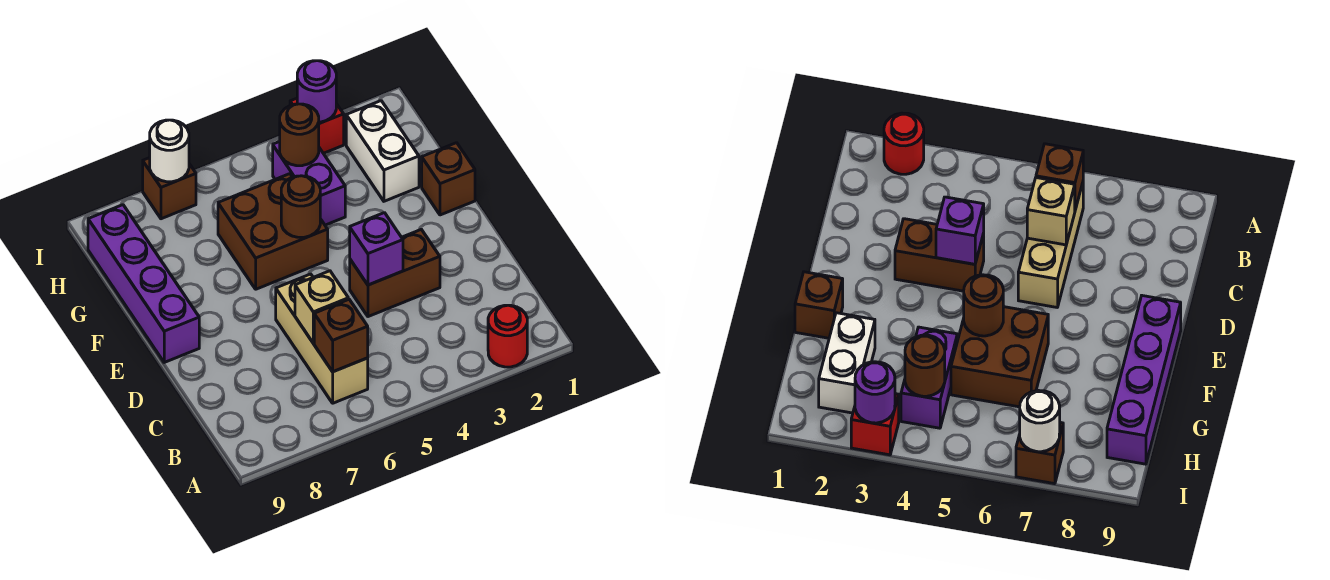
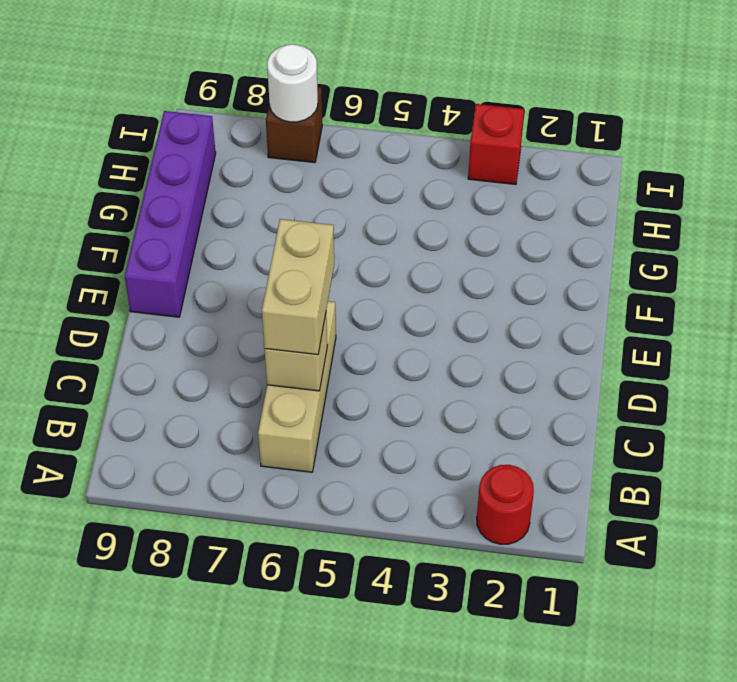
tan 1x2 brick [262,219,334,355] -> none
none -> brown 1x2 brick [350,229,440,317]
none -> brown 1x1 brick [422,143,475,215]
none -> brown 2x2 brick [218,174,328,289]

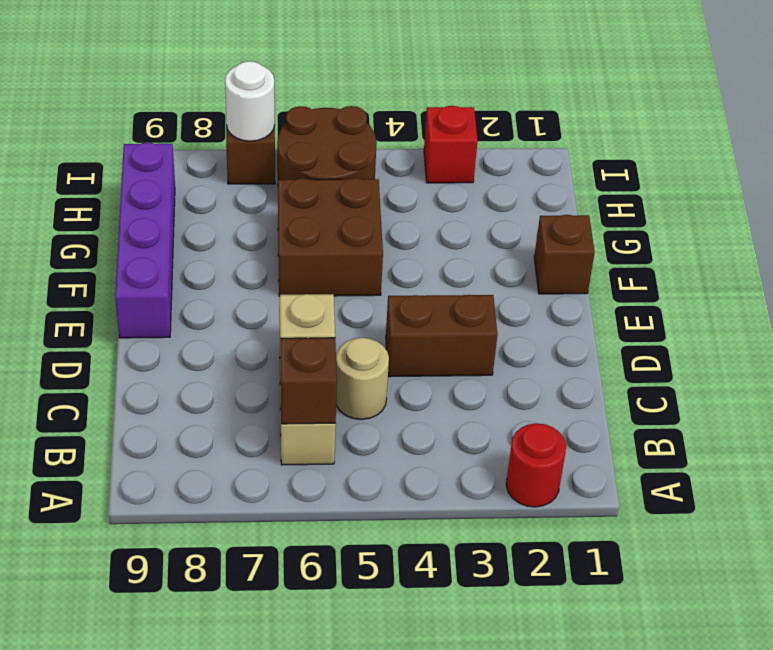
tan 1x1 round brick [336,338,389,420] -> none
brown 2x2 round brick [277,106,377,180] -> none
none -> white 1x2 brick [346,101,419,201]
none -> purple 1x2 brick [273,142,345,225]
none -> purple 1x1 brick [350,213,403,285]

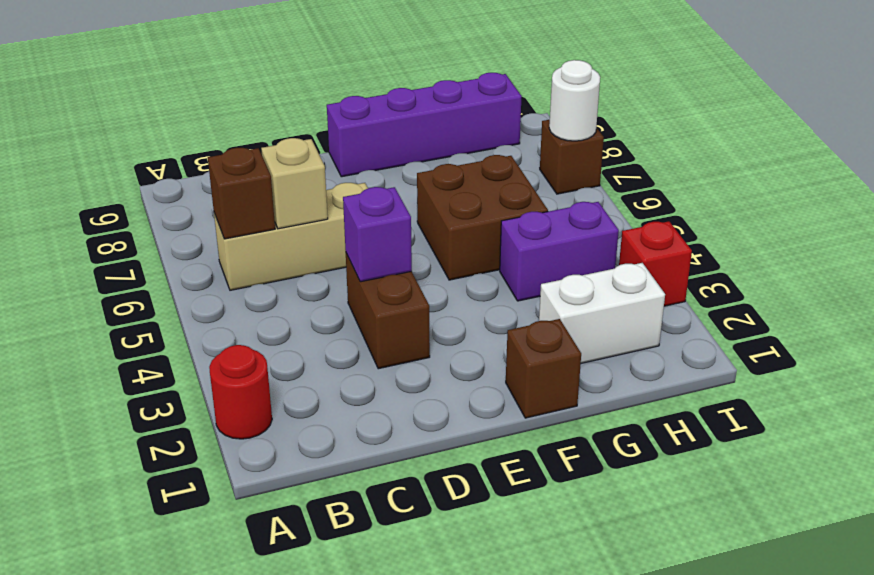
none -> brown 1x1 round brick [281,176,320,237]
none -> brown 1x1 round brick [280,104,319,166]
none -> purple 1x1 round brick [297,61,336,122]

